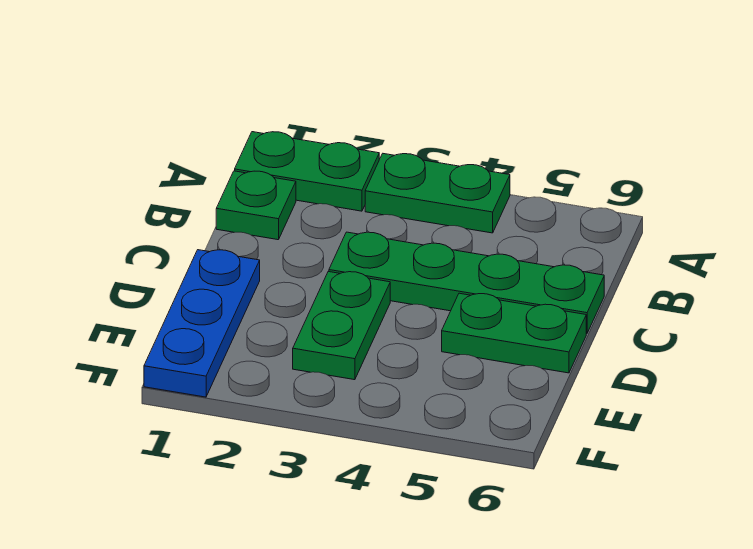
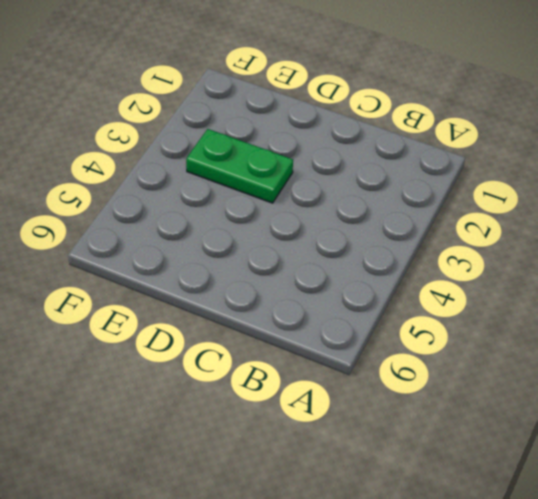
none -> green 1x2 plate [235,132,379,211]
none -> green 1x2 plate [365,154,510,233]

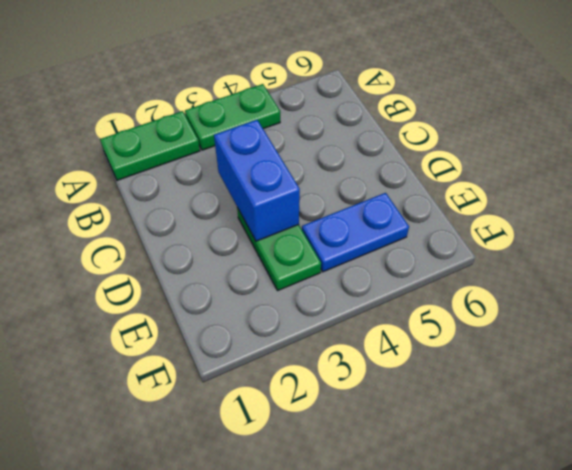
blue 1x2 brick [214,120,300,241] -> none
blue 1x2 plate [302,193,409,272] -> none
none -> green 1x1 plate [216,171,296,240]
none -> green 1x4 plate [329,232,604,334]

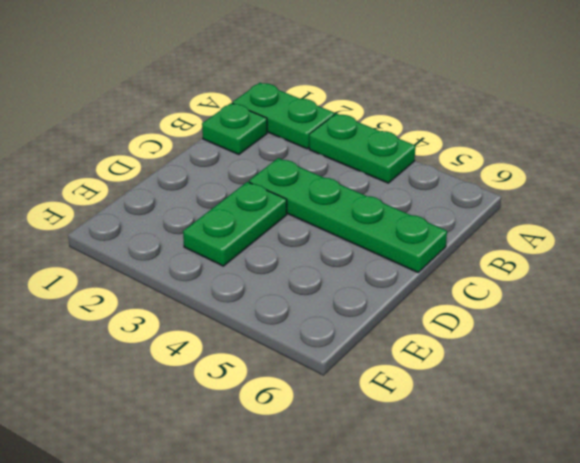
none -> blue 1x3 plate [144,250,260,397]
none -> green 1x2 plate [442,293,586,373]

